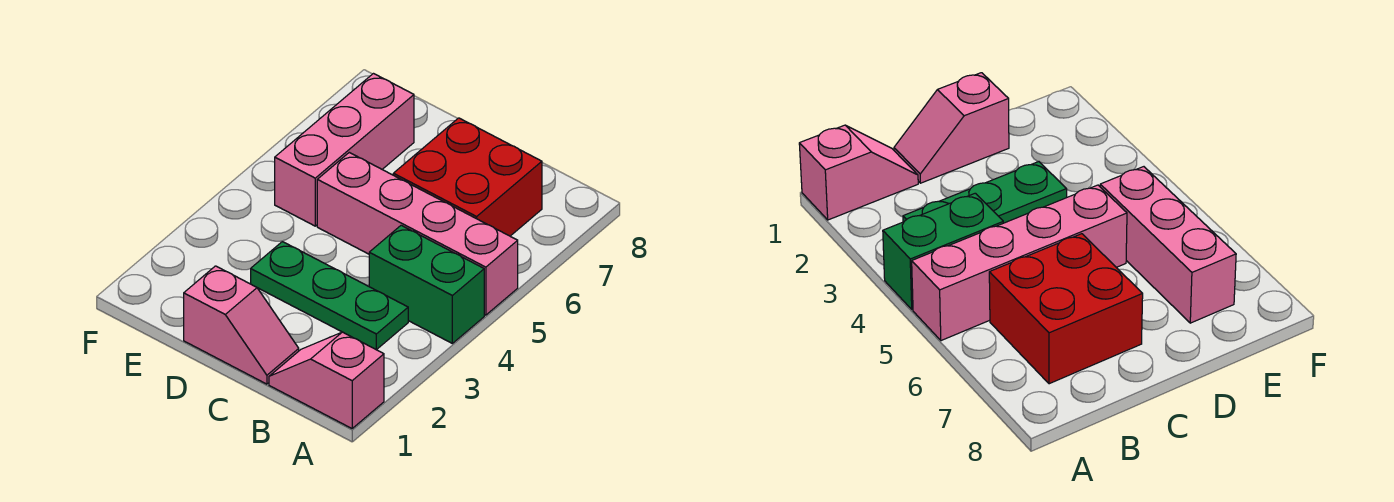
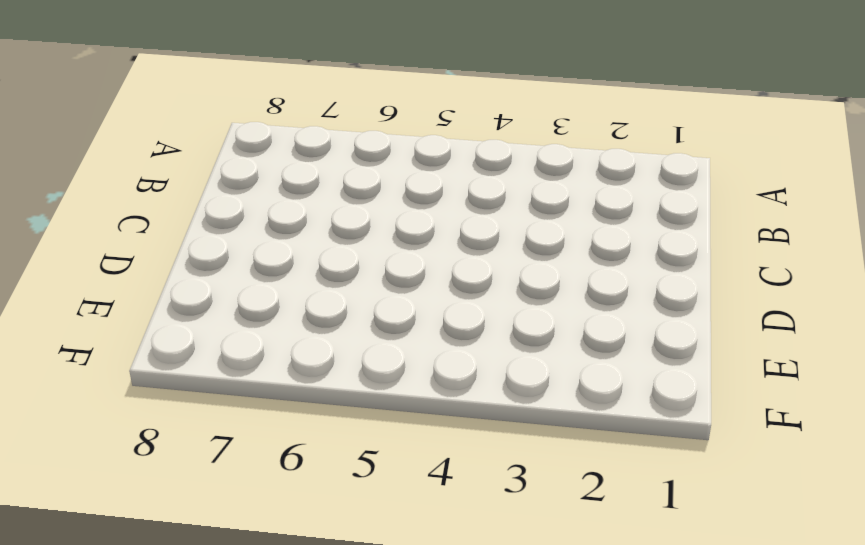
none -> pink 1x2 slope [269,332,384,428]
none -> green 1x2 brick [369,225,484,343]

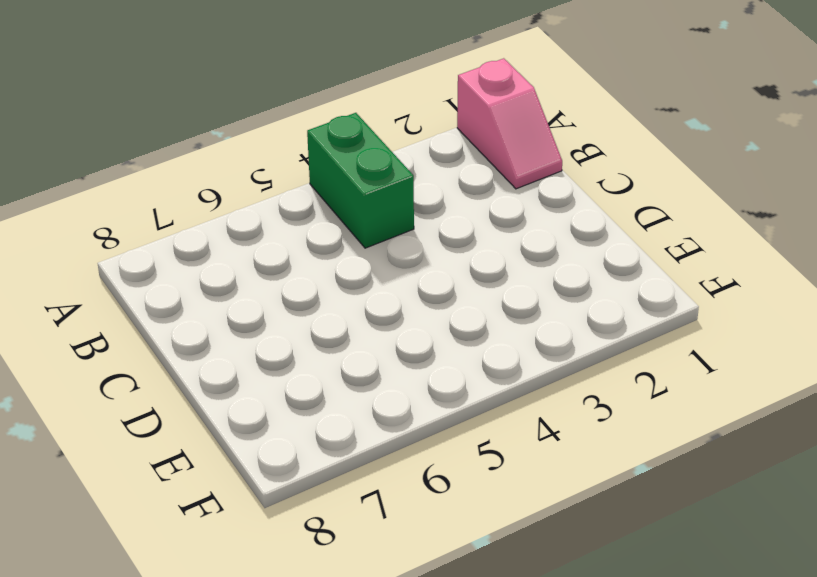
none -> pink 1x4 brick [317,152,518,315]
none -> green 1x3 plate [251,242,408,350]

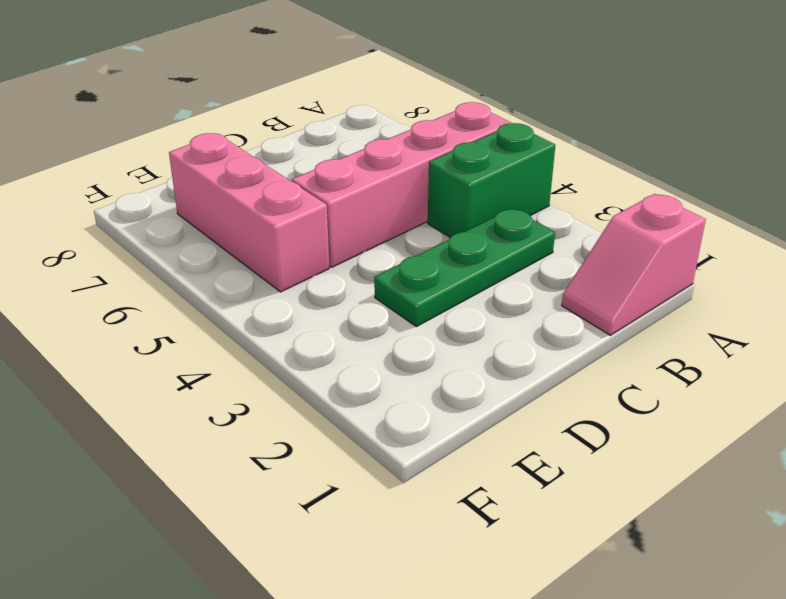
none -> red 2x2 brick [393,118,542,236]
none -> pink 1x2 slope [184,266,299,384]

